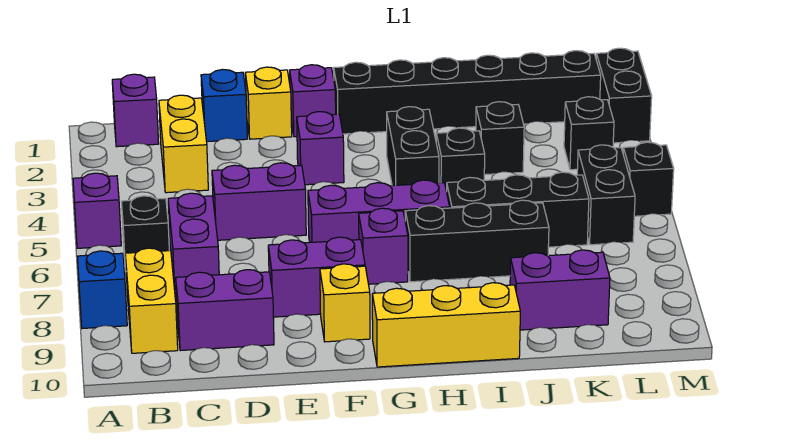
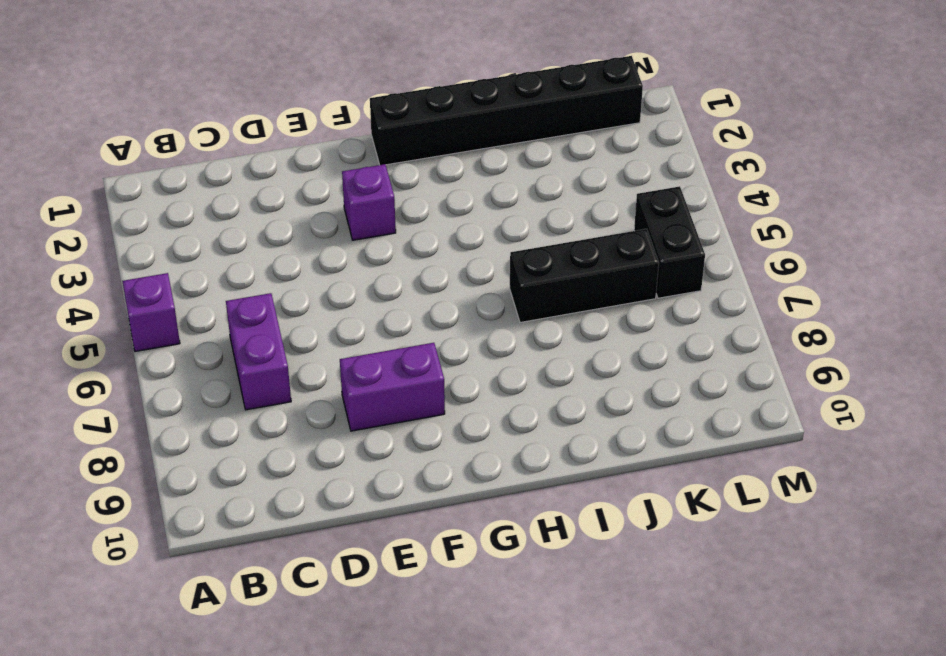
none -> blue 1x1 brick [78,251,127,328]
none -> purple 1x1 brick [112,74,159,147]
none -> black 1x1 brick [121,196,169,271]

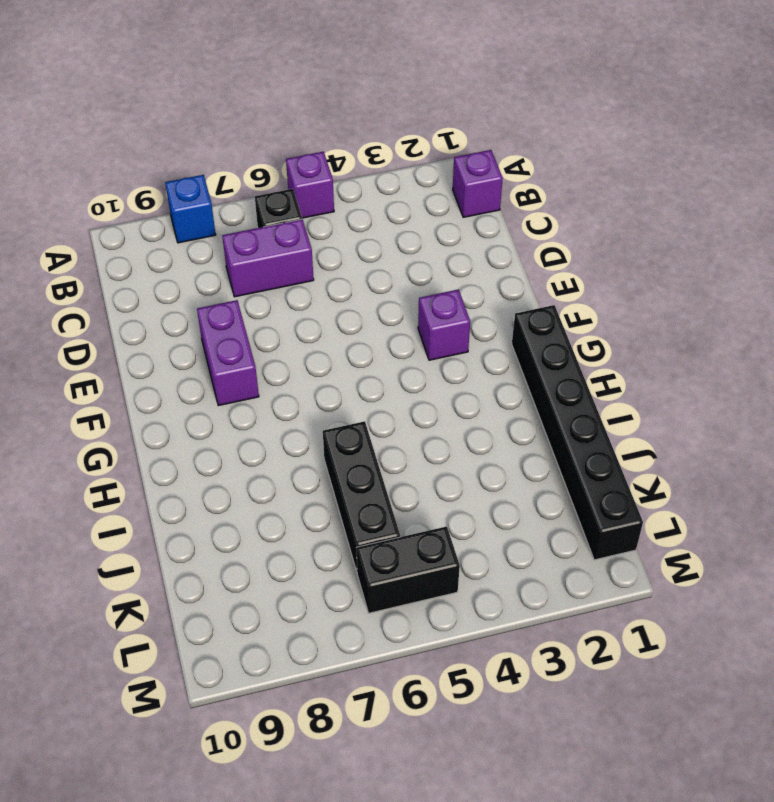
none -> yellow 1x2 brick [125,248,178,353]
none -> yellow 1x2 brick [159,95,208,193]
none -> purple 1x2 brick [176,270,274,351]

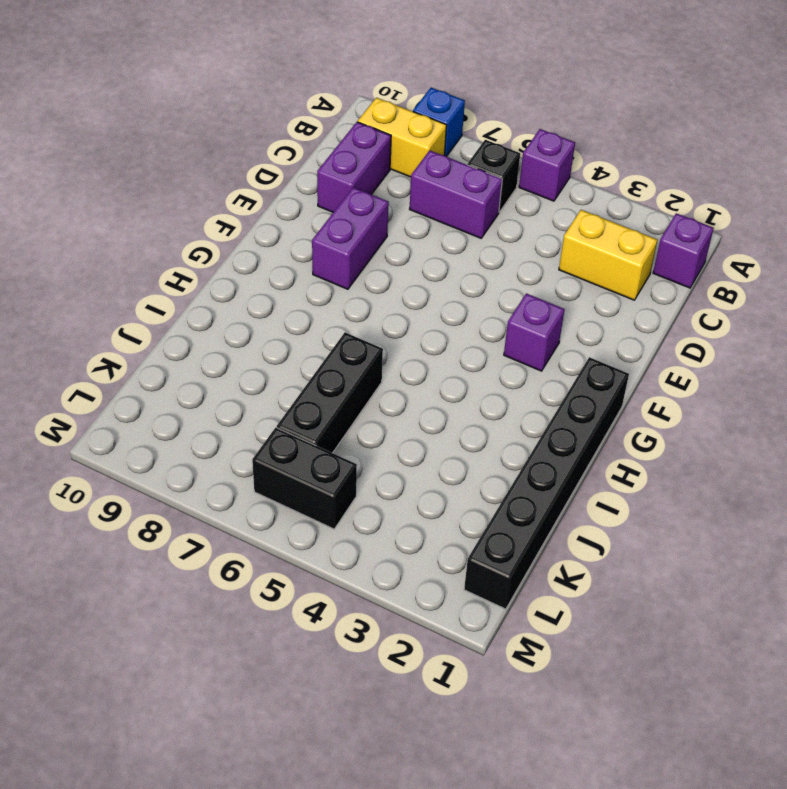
none -> blue 1x1 brick [201,70,247,142]
none -> purple 1x2 brick [212,163,306,240]
none -> yellow 1x1 brick [245,67,292,139]

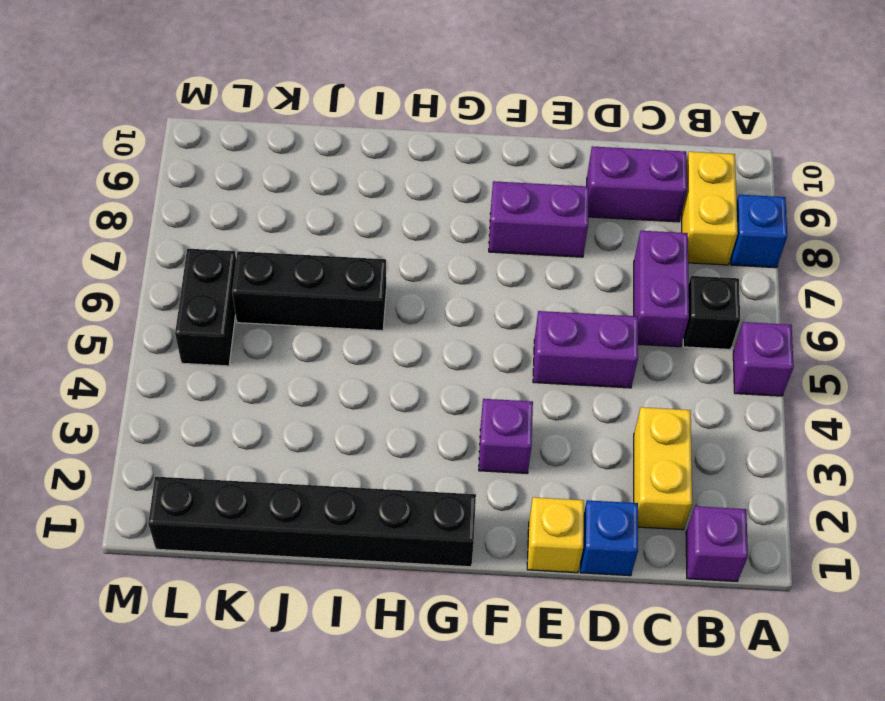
none -> purple 1x1 brick [290,65,336,137]
none -> purple 1x3 brick [308,180,450,242]
none -> yellow 1x1 brick [320,264,370,342]

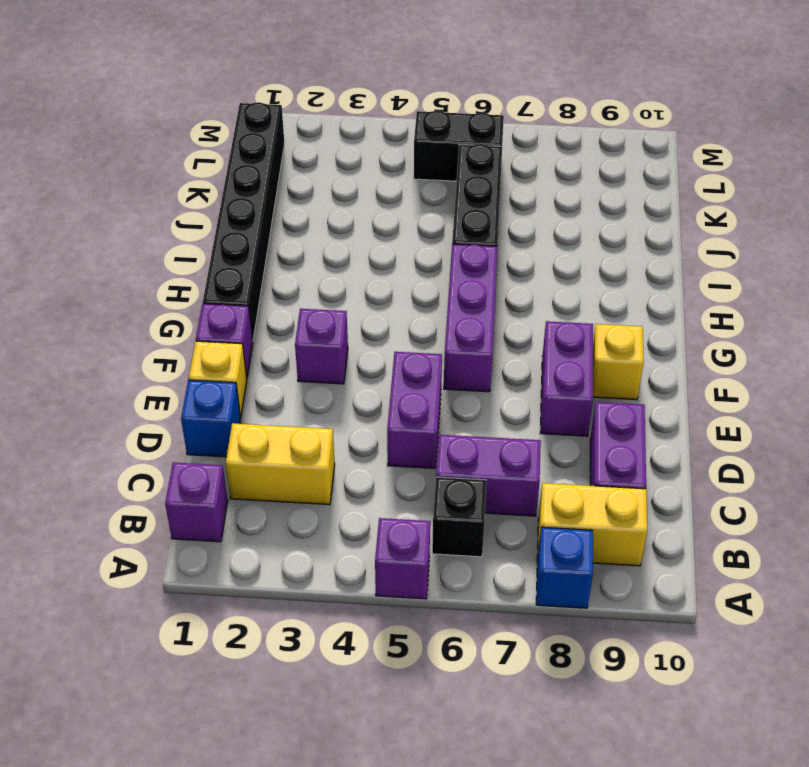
none -> purple 1x1 brick [359,208,408,284]
none -> yellow 1x3 brick [372,283,520,367]
none -> black 1x2 brick [387,107,439,186]

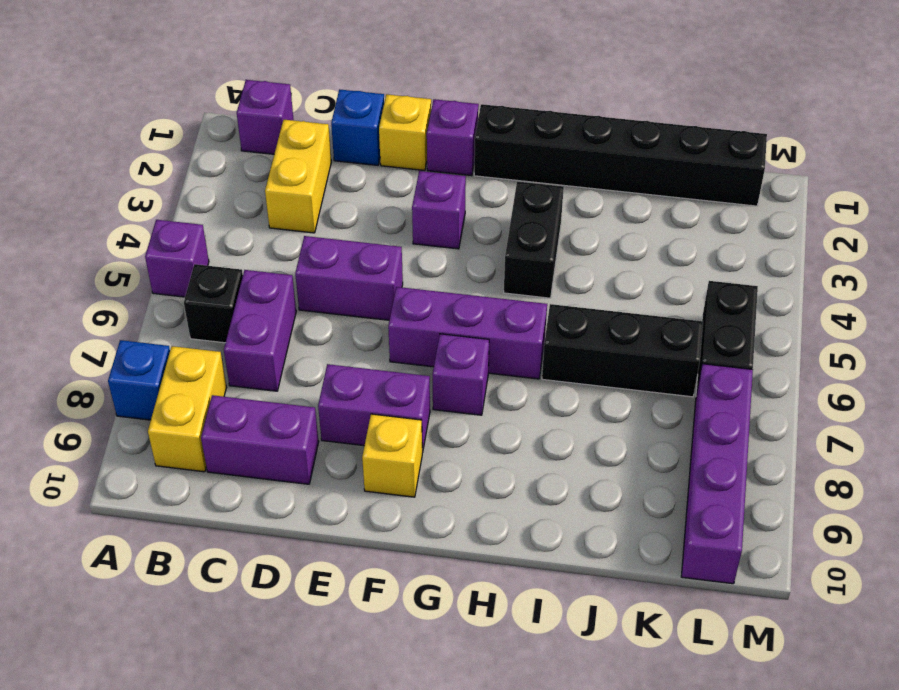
purple 1x4 brick [681,364,753,584] -> none
none -> yellow 1x3 brick [372,283,520,367]
none -> black 1x3 brick [405,200,549,282]
none -> black 1x1 brick [436,128,485,192]

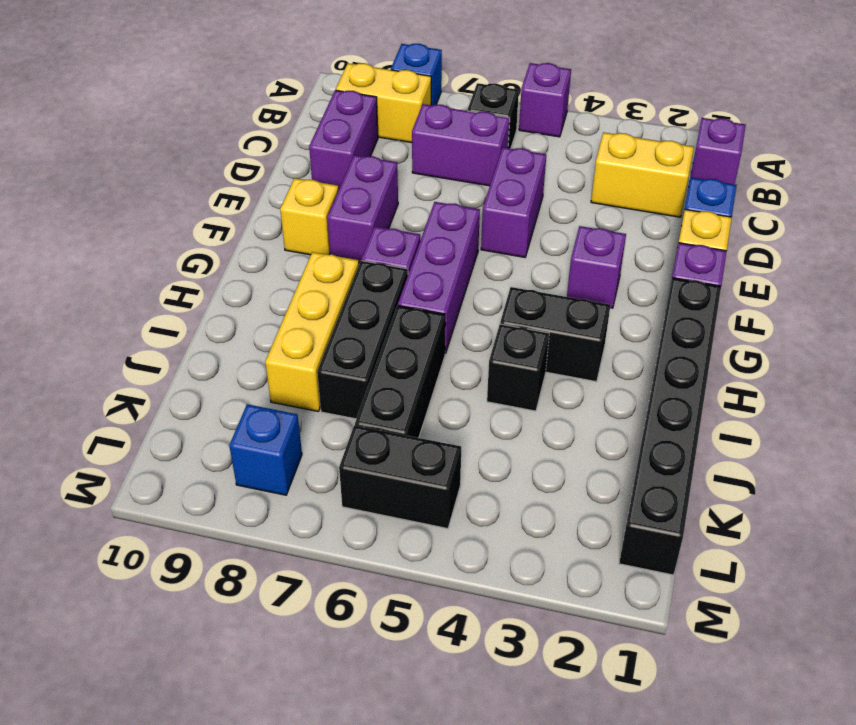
yellow 1x3 brick [265,252,359,411] -> yellow 1x3 brick moved to [372,283,520,367]
blue 1x1 brick [229,404,302,495] -> none
none -> black 1x1 brick [476,102,524,175]
none -> purple 1x2 brick [510,250,610,330]
none -> black 1x1 brick [564,97,614,170]

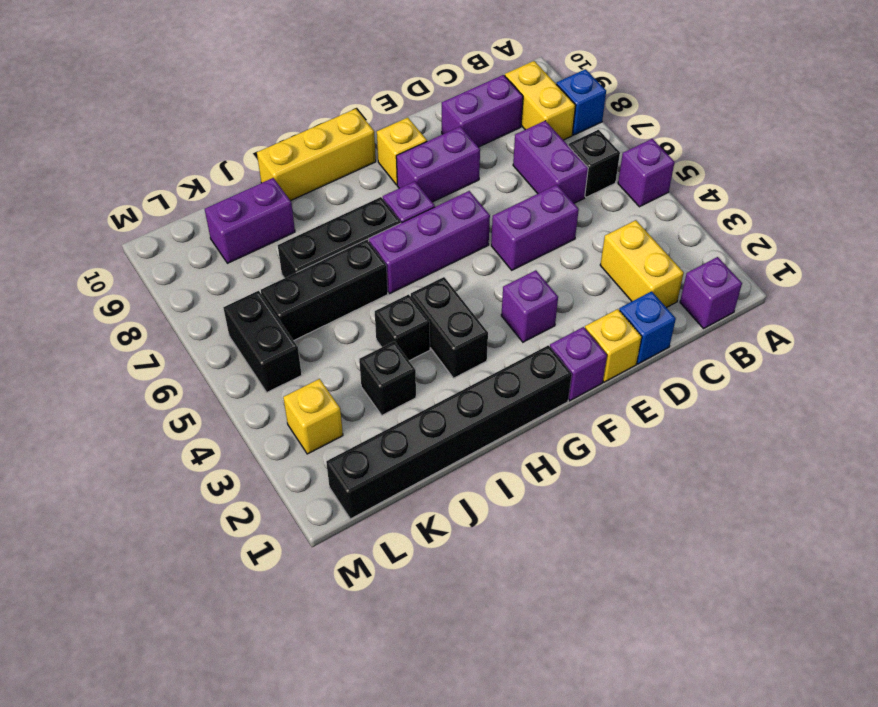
yellow 1x1 brick [283,379,343,454] -> black 1x1 brick [564,97,614,170]
none -> black 1x2 brick [596,48,652,143]
none -> black 1x1 brick [623,142,674,216]

